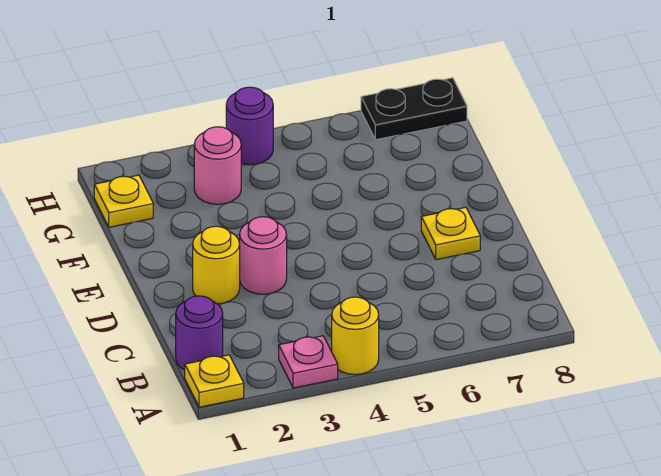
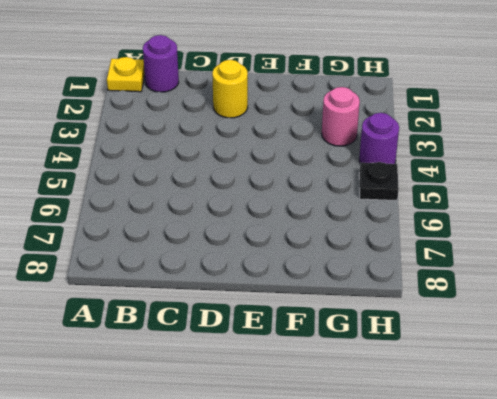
black 1x1 plate [359,162,399,201] -> none
none -> pink 1x1 plate [279,336,338,388]
none -> yellow 1x1 round brick [332,297,379,375]

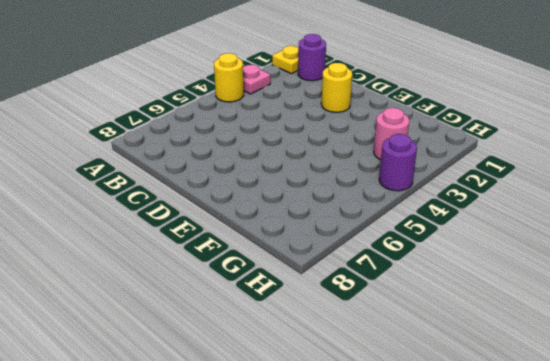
none -> pink 1x1 round brick [240,217,287,294]
none -> yellow 1x1 plate [421,207,480,260]

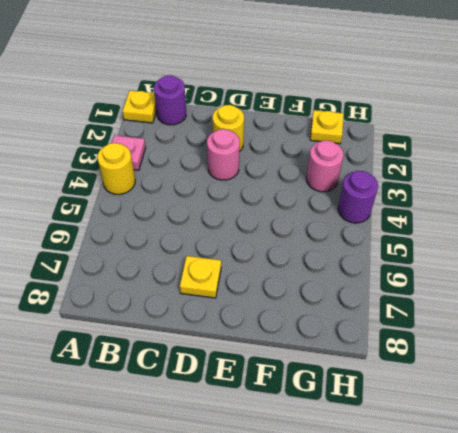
none -> black 1x2 plate [361,78,467,140]

